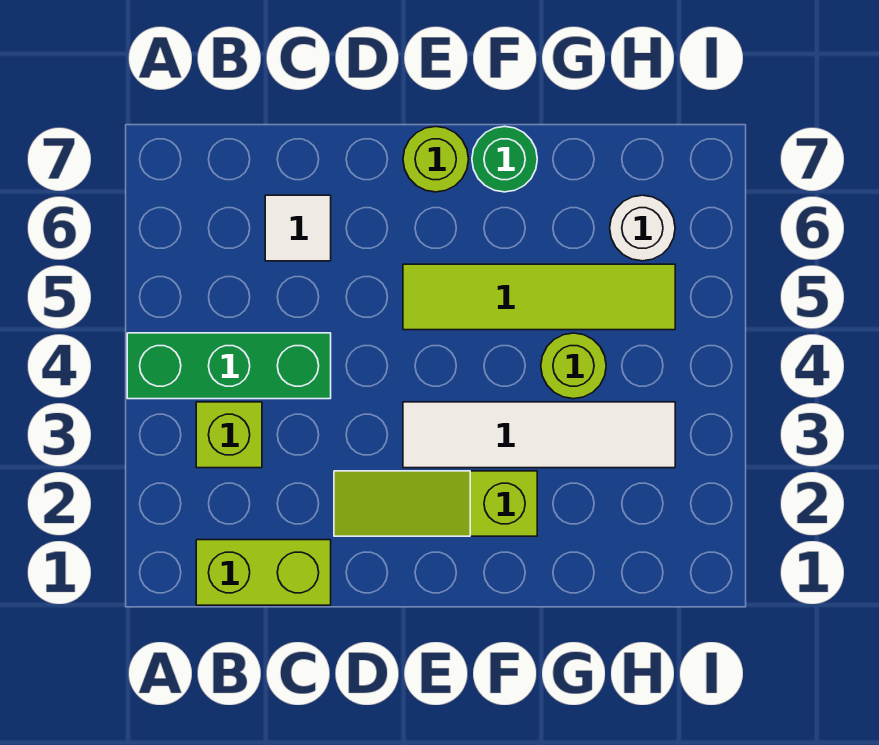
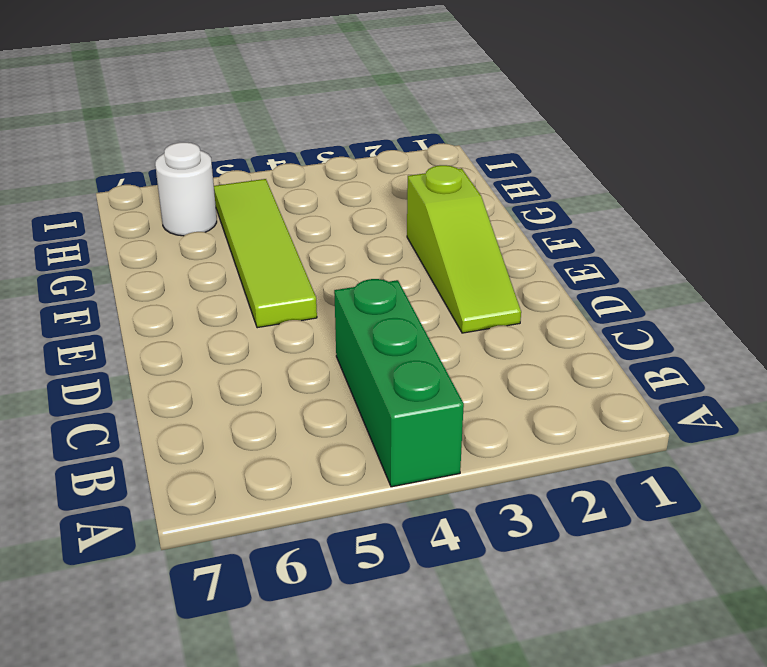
none -> lime 1x2 brick [196,540,331,605]
none -> lime 1x1 brick [196,402,262,468]

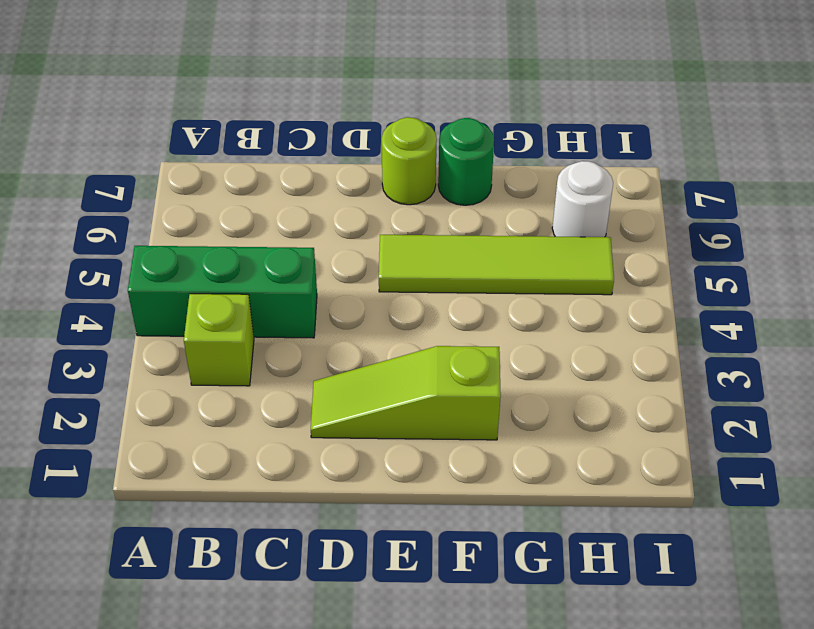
none -> lime 1x2 brick [196,540,331,605]
none -> white 1x1 tile [265,195,331,261]

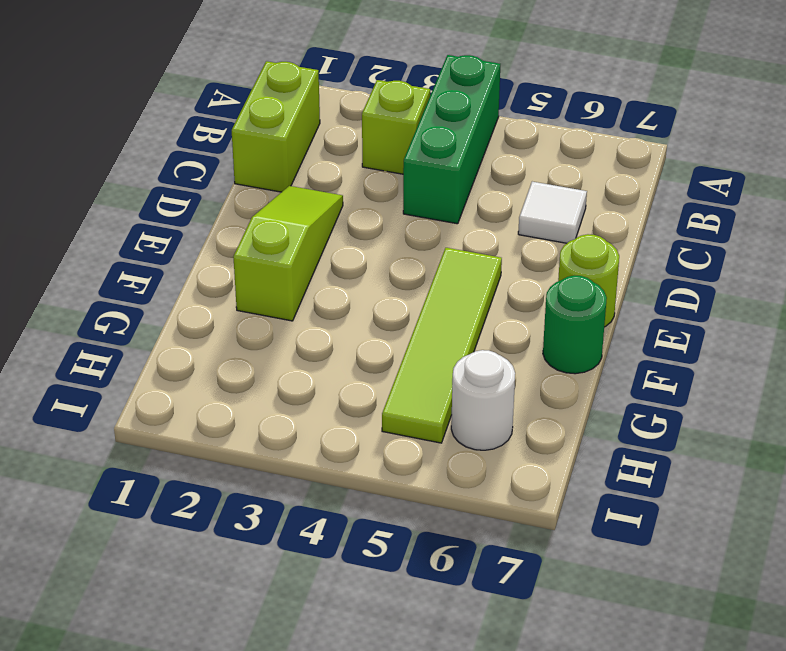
none -> white 1x4 tile [403,402,675,468]
none -> lime 1x1 round brick [541,333,606,399]

